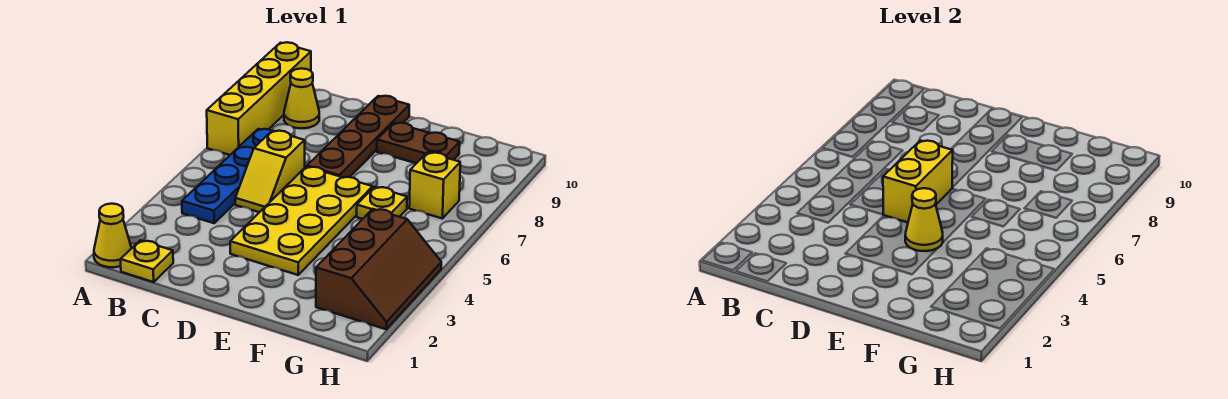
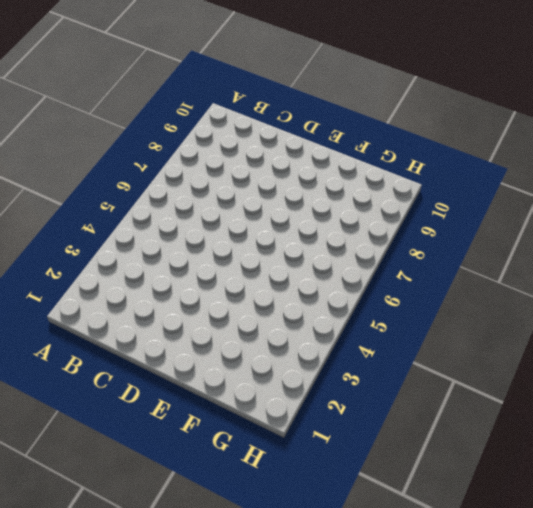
none -> yellow 1x1 cone [94,204,132,267]
none -> yellow 1x4 brick [207,42,311,155]
none -> yellow 1x1 plate [120,240,173,282]

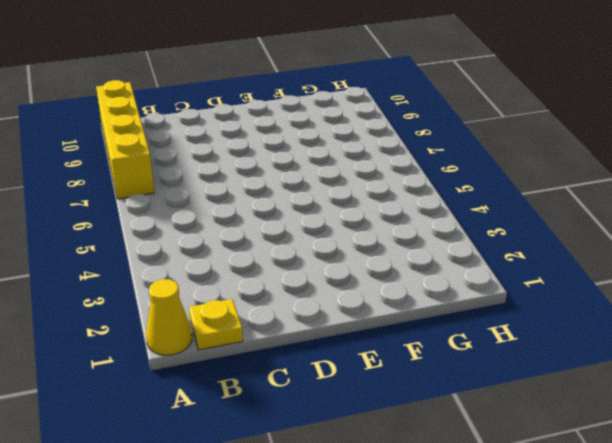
none -> blue 1x4 plate [182,129,272,223]
none -> yellow 1x1 cone [284,68,319,128]
none -> yellow 1x2 slope [235,131,305,212]

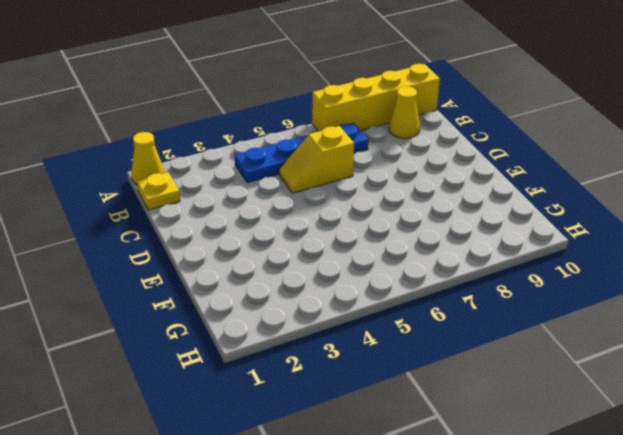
none -> yellow 2x4 plate [230,167,373,275]
none -> brown 1x4 plate [307,96,409,178]
none -> brown 1x2 plate [377,123,460,163]

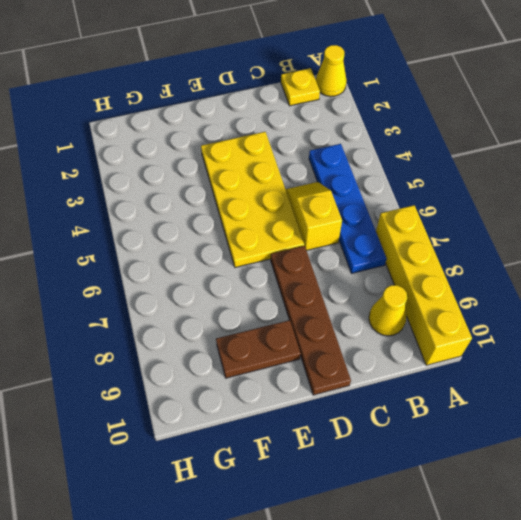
none -> yellow 1x1 plate [357,187,407,219]
none -> brown 2x3 slope [316,209,441,329]
none -> yellow 1x1 brick [409,152,460,219]

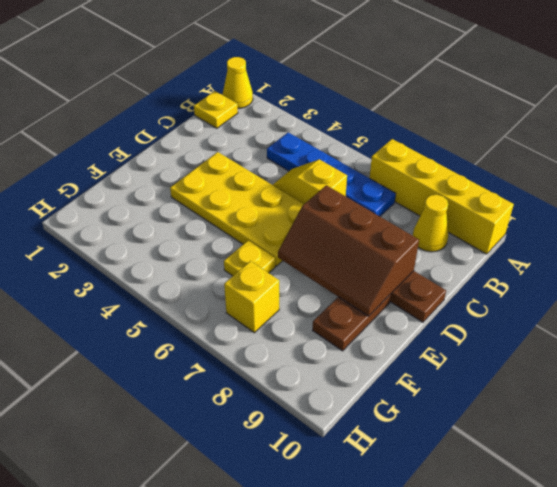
brown 2x3 slope [278,185,419,316] -> brown 2x3 slope moved to [316,209,441,329]
none -> yellow 1x2 brick [883,141,953,222]
none -> yellow 1x1 cone [905,188,943,251]

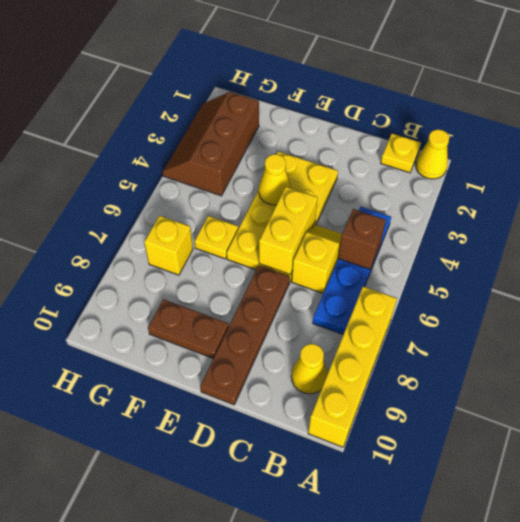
brown 1x1 brick [338,209,386,269] -> none

